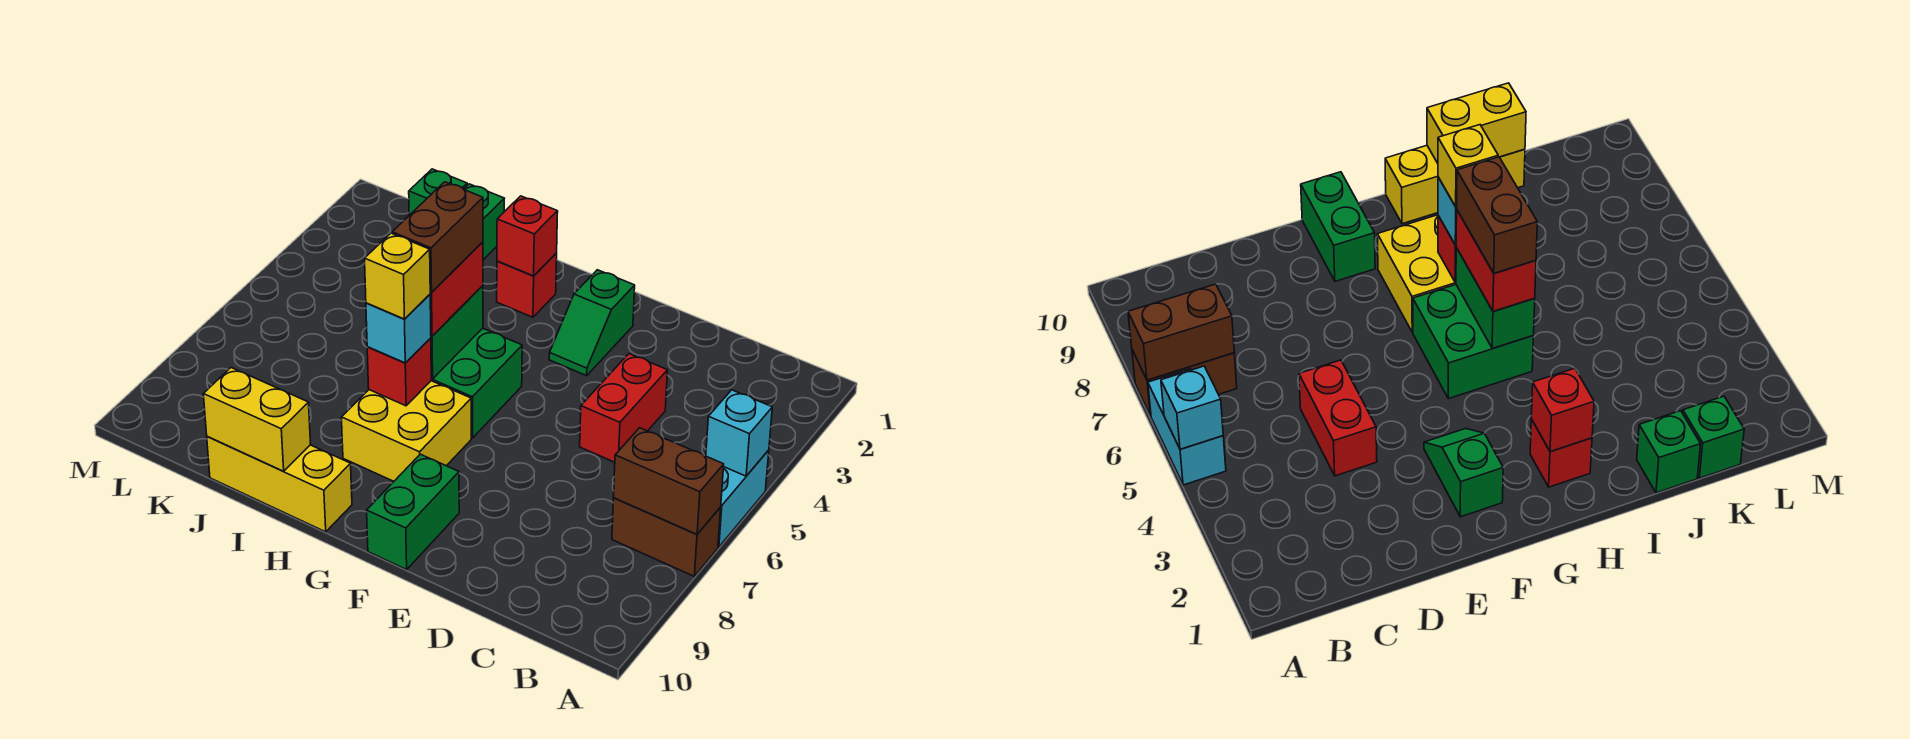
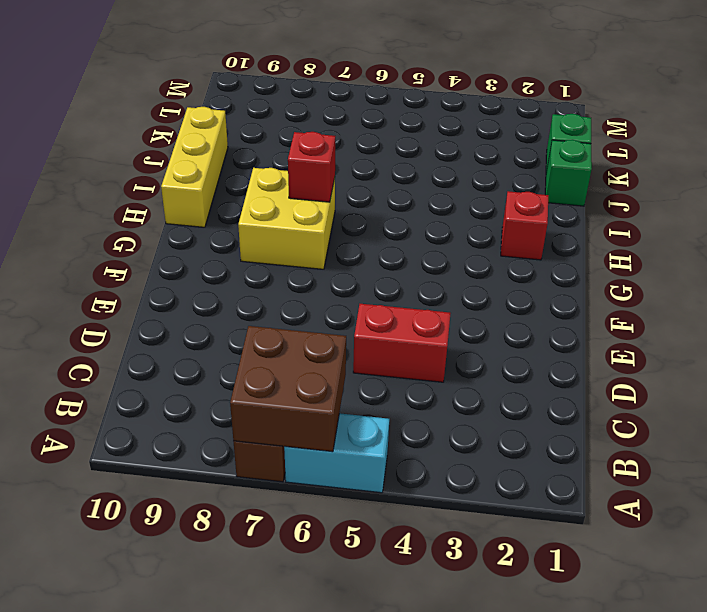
brown 2x2 brick [230,326,346,452] -> brown 1x2 brick [613,428,724,534]
none -> green 1x2 slope [549,270,635,376]
none -> green 1x2 brick [367,454,459,570]
none -> green 2x2 brick [431,328,522,438]

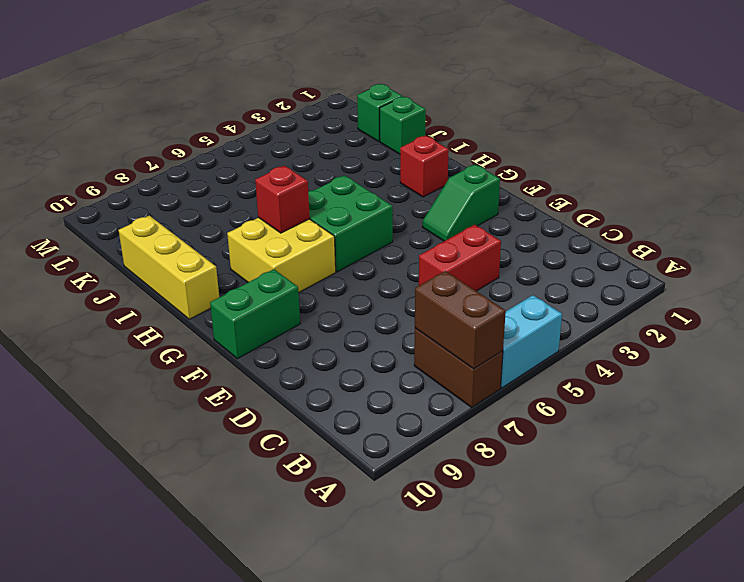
none -> cyan 1x1 brick [706,390,772,476]
none -> red 1x1 brick [497,196,558,276]
none -> green 1x2 brick [431,286,483,379]

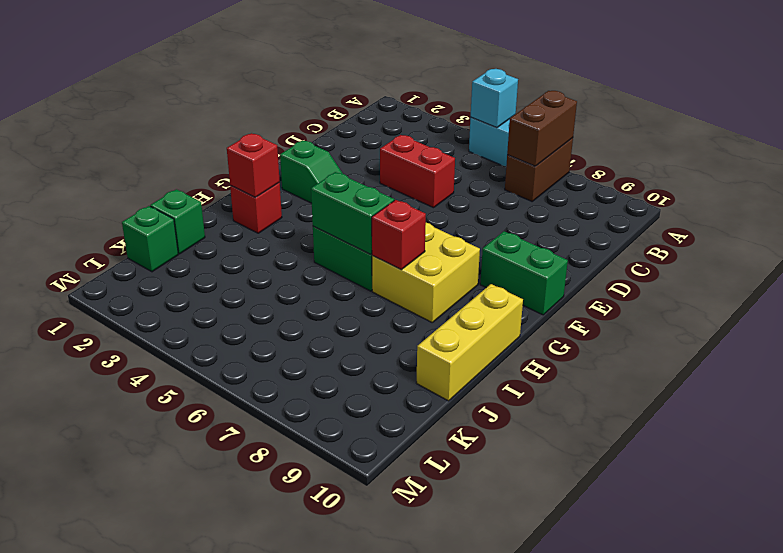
none -> yellow 1x2 brick [203,368,311,471]
none -> red 1x2 brick [430,242,483,336]
none -> cyan 1x1 brick [366,295,431,363]

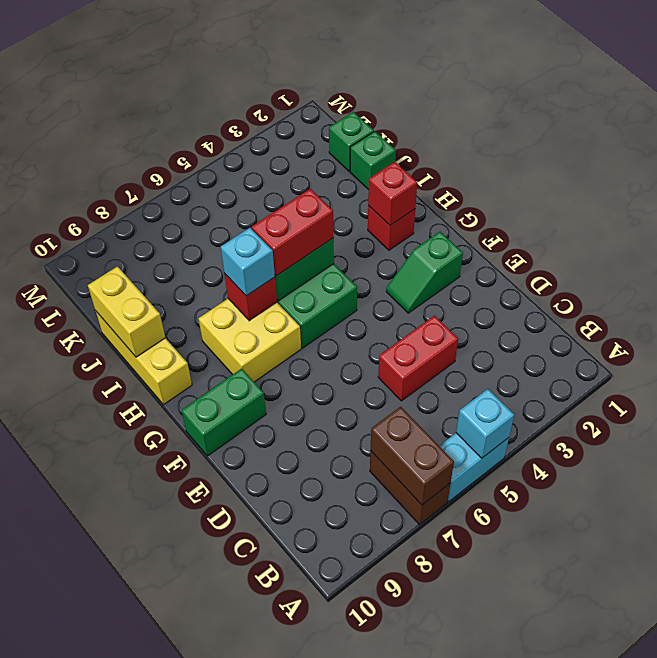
none -> brown 1x2 brick [392,182,483,292]
none -> yellow 1x1 brick [365,233,430,319]

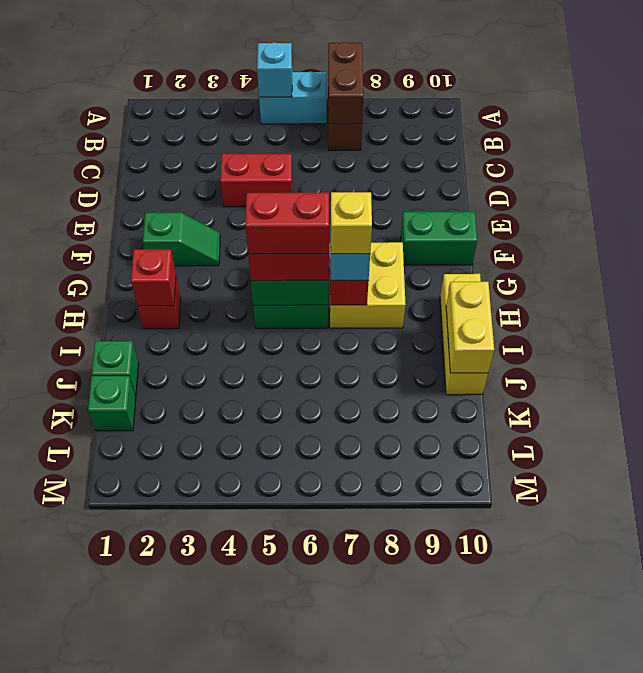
red 1x2 brick [245,192,329,254] -> brown 1x2 brick [392,182,483,292]

